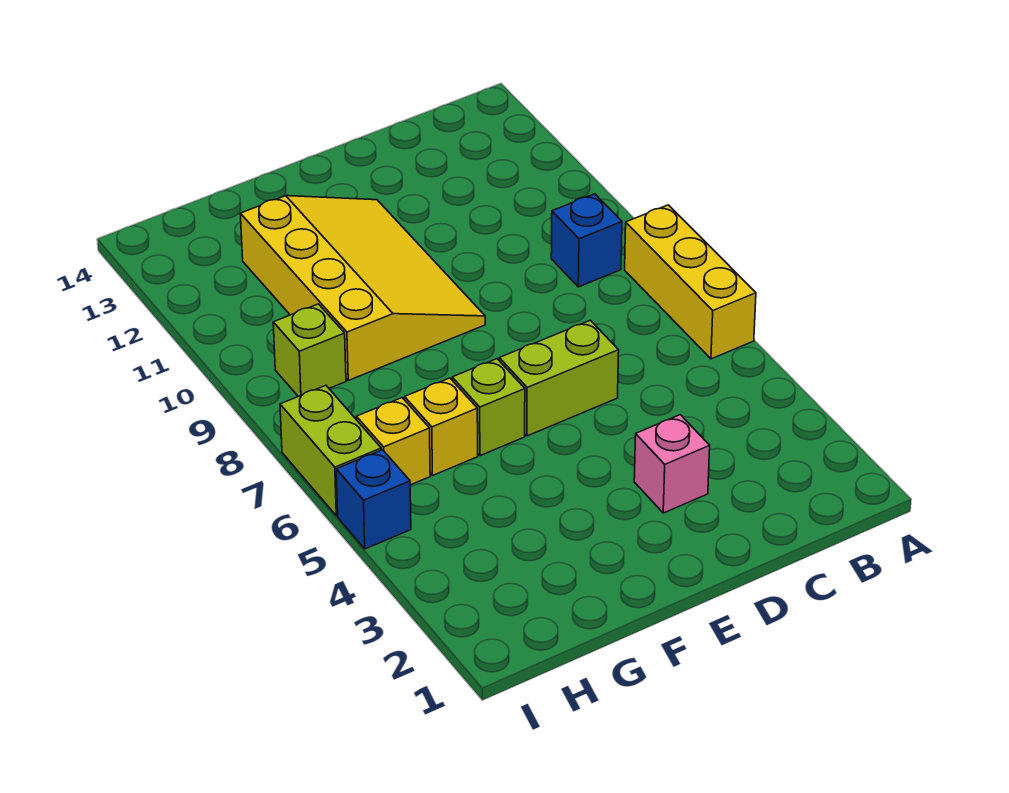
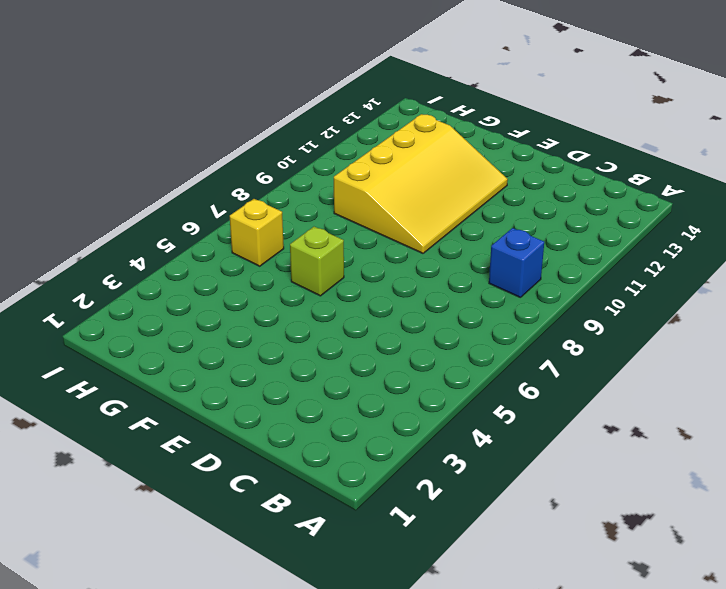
none -> yellow 1x3 brick [625,205,756,359]
none -> pink 1x1 brick [634,415,710,513]

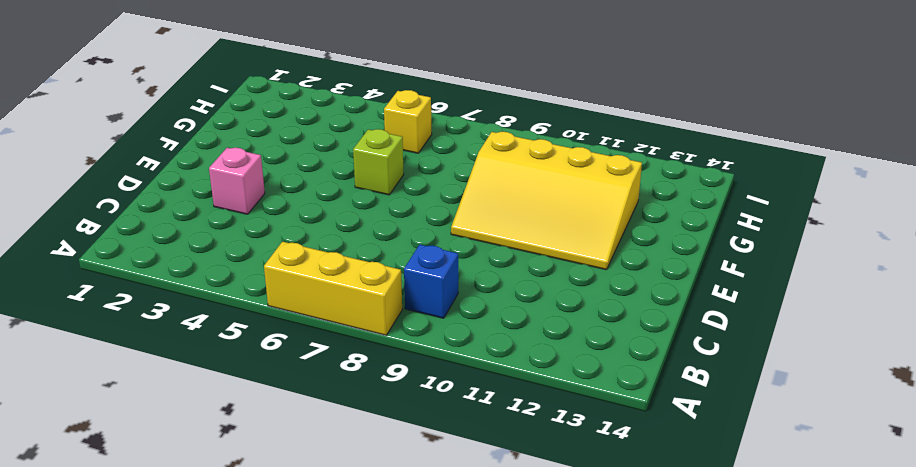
none -> lime 1x2 brick [499,320,619,436]
none -> yellow 1x1 brick [405,378,478,475]

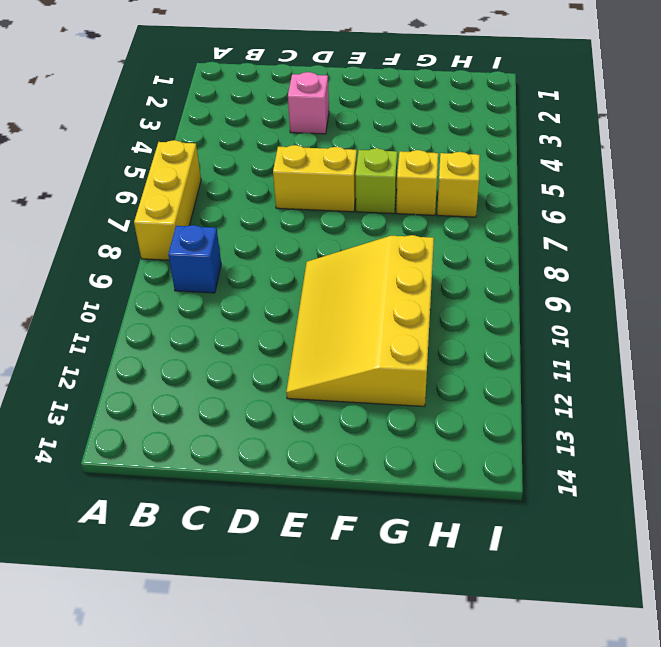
yellow 1x2 brick [273,145,357,212] -> lime 1x2 brick [499,320,619,436]
none -> lime 1x1 brick [273,304,346,396]
none -> blue 1x1 brick [336,450,411,549]

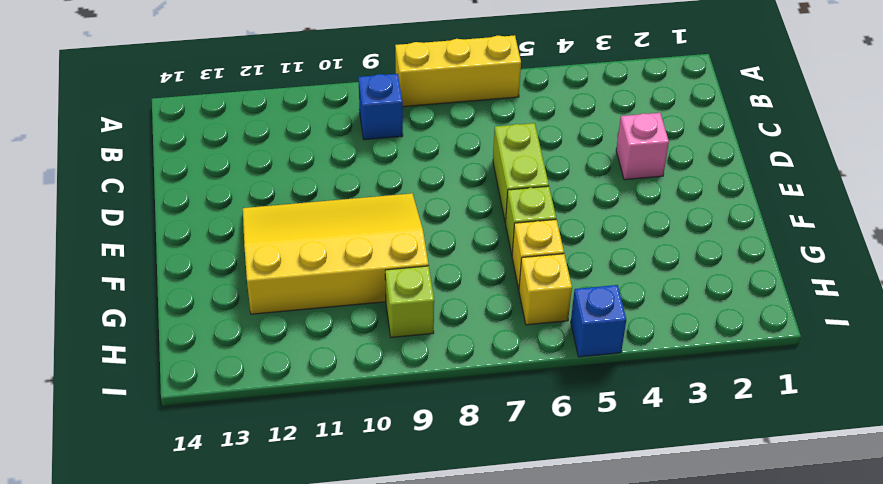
none -> lime 1x2 brick [280,386,381,516]

